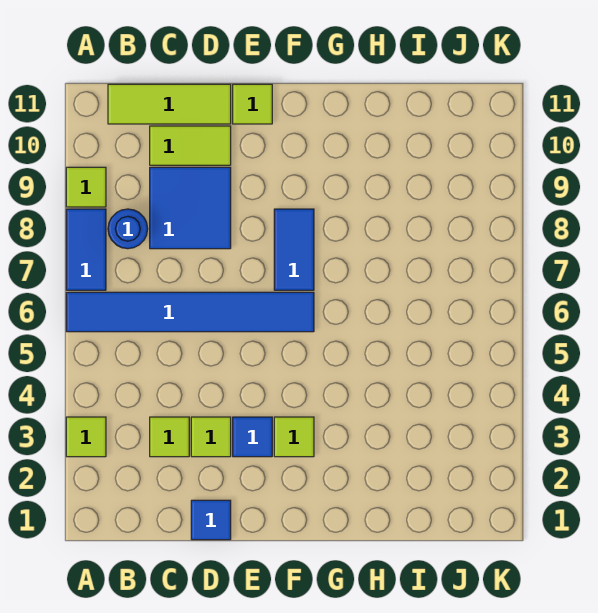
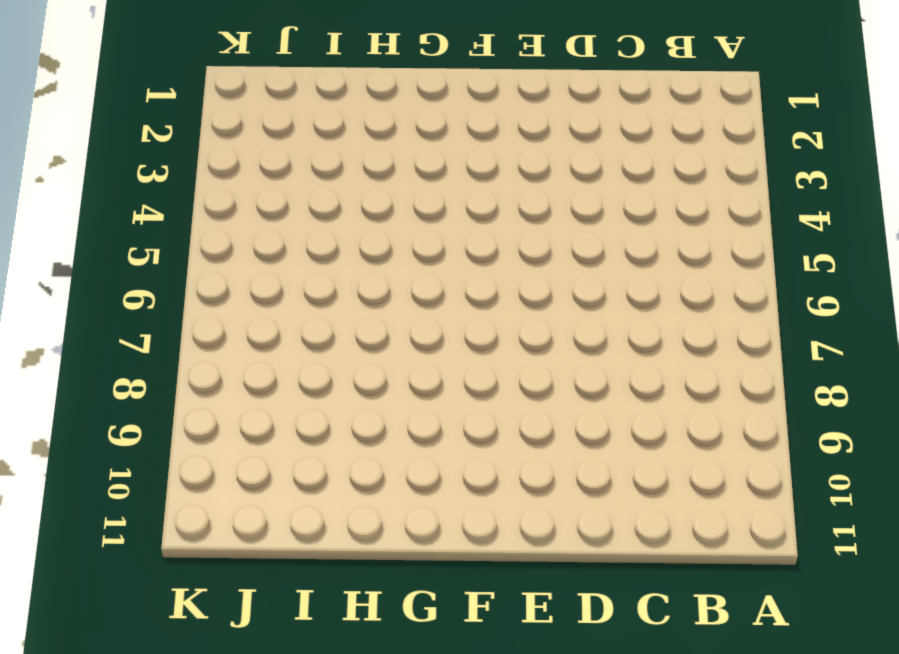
none -> lime 1x1 tile [66,417,106,457]
none -> blue 1x6 tile [66,292,314,332]
none -> blue 1x2 tile [66,209,106,290]

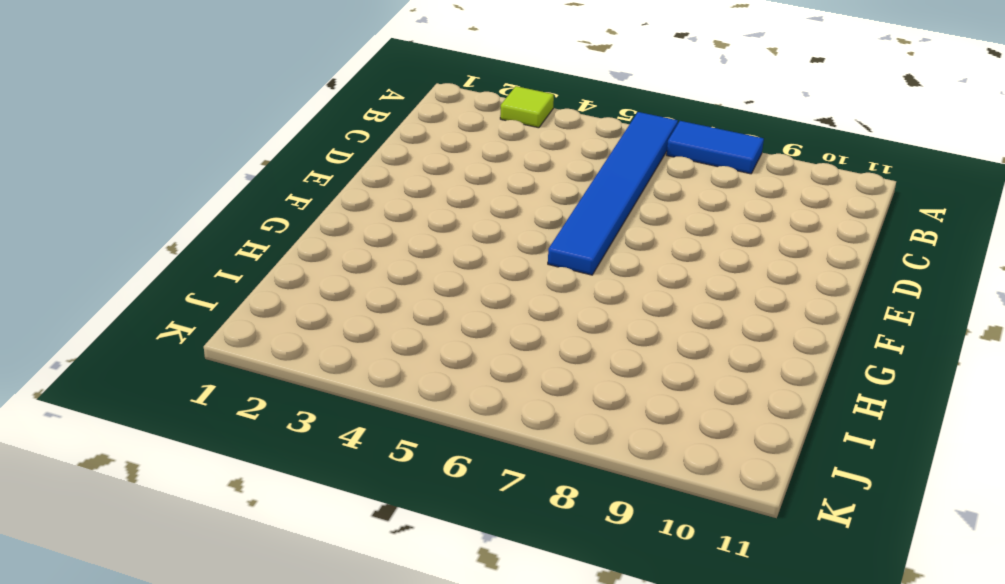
none -> lime 1x1 tile [66,167,106,207]
none -> blue 1x1 round brick [108,209,148,249]
none -> lime 1x3 tile [108,84,231,124]

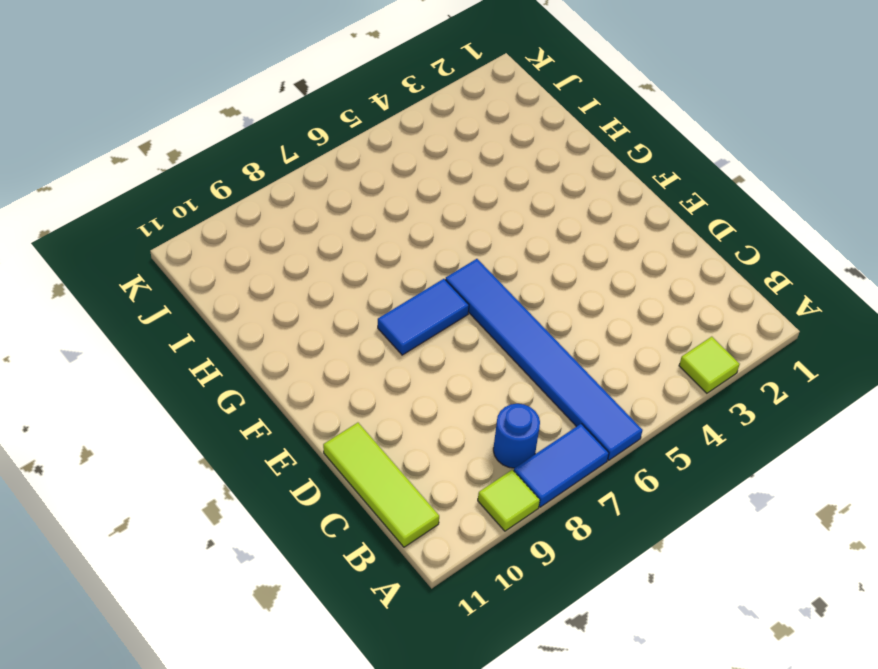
none -> lime 1x1 tile [150,417,189,457]
none -> blue 2x2 tile [150,167,231,249]
none -> lime 1x2 tile [150,126,231,165]

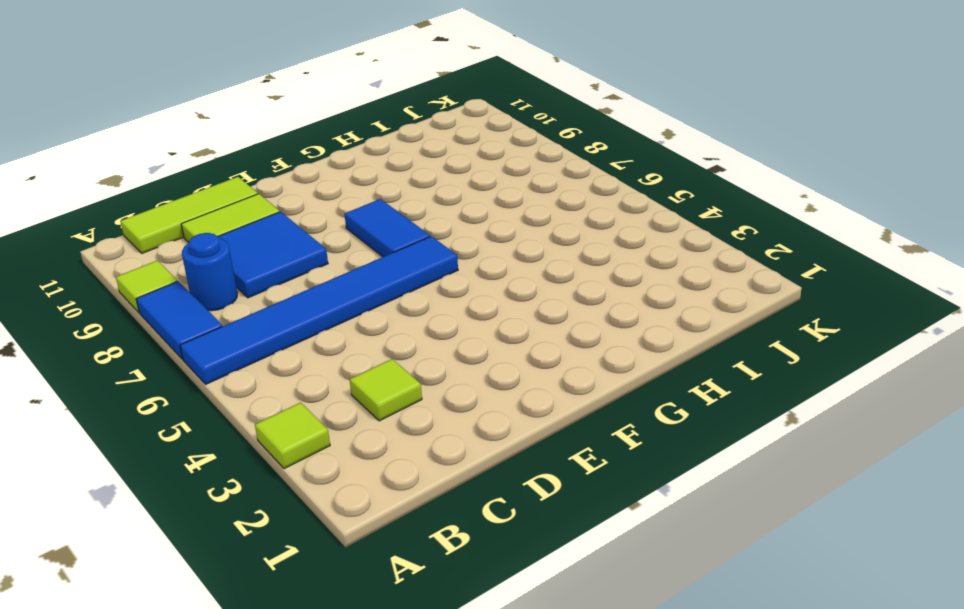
none -> blue 1x1 tile [191,500,231,540]
none -> lime 1x1 tile [191,417,231,457]
none -> blue 1x1 tile [233,417,272,457]

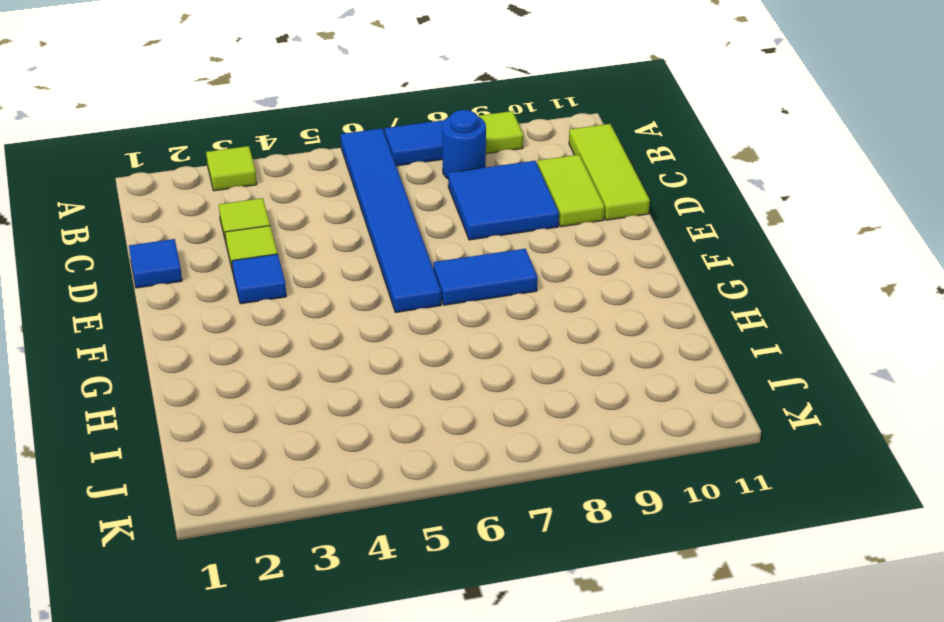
none -> lime 1x1 tile [233,84,272,124]
none -> lime 1x1 tile [274,417,314,457]

